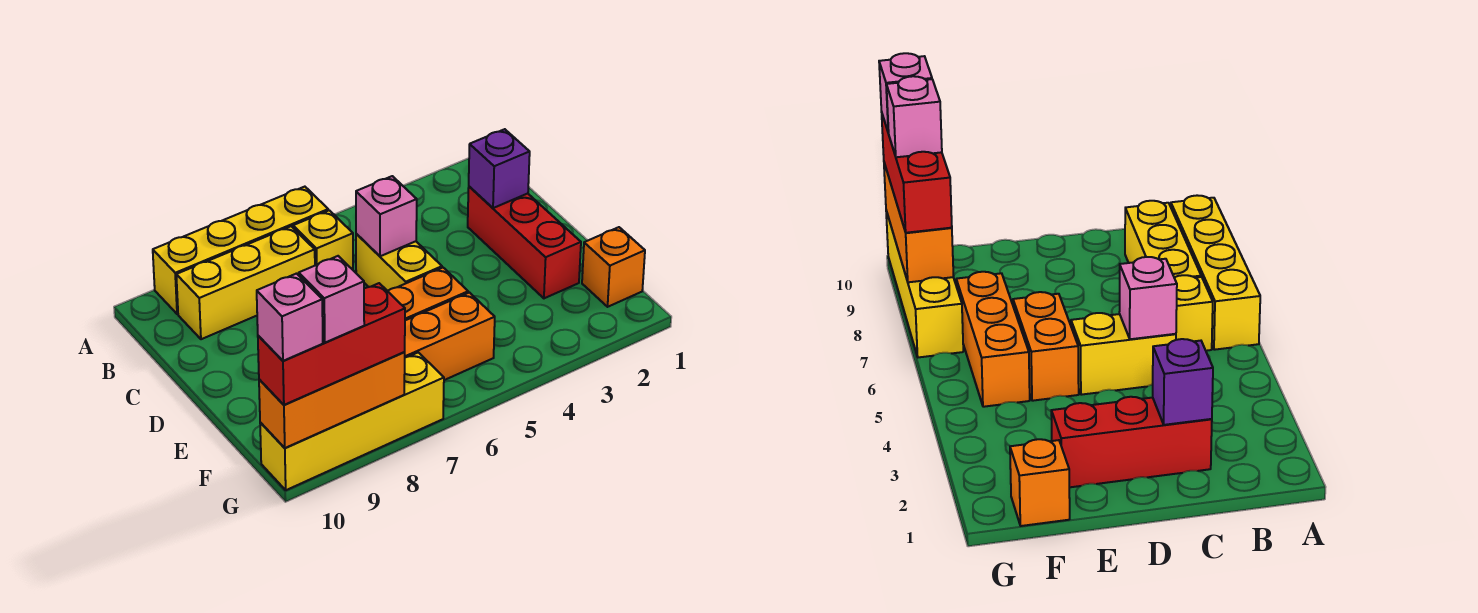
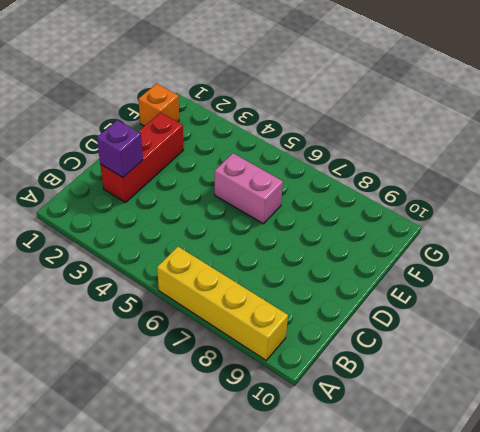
pink 1x2 brick [215,153,283,224] -> orange 1x2 brick [388,268,468,320]
none -> yellow 1x1 brick [293,210,353,270]
none -> yellow 1x3 brick [176,226,315,339]
none -> yellow 1x2 brick [356,234,442,291]

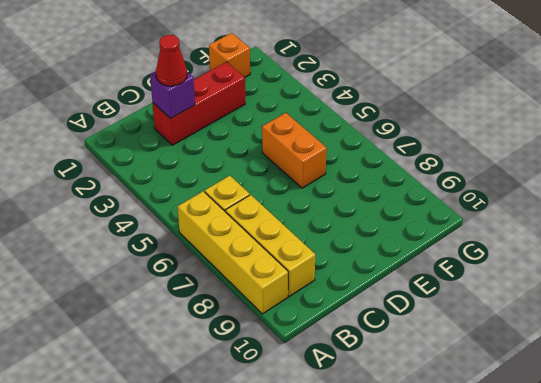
red 1x1 cone [156,35,187,86] -> none
none -> yellow 1x2 brick [356,234,442,291]
none -> orange 1x3 brick [405,293,495,380]
none -> yellow 1x4 brick [260,352,444,490]

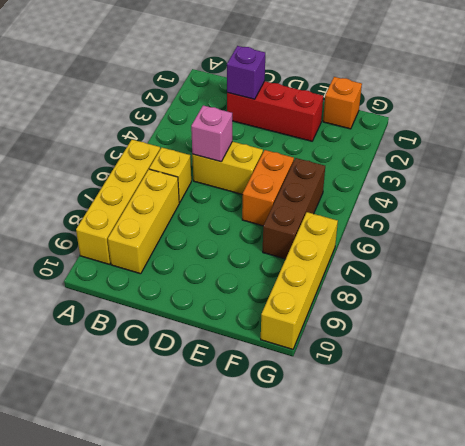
brown 1x3 brick [263,158,325,259] -> orange 1x3 brick [405,293,495,380]
none -> orange 1x3 brick [259,352,405,448]
none -> red 1x3 brick [258,283,405,405]
none -> pink 1x1 brick [299,256,364,343]

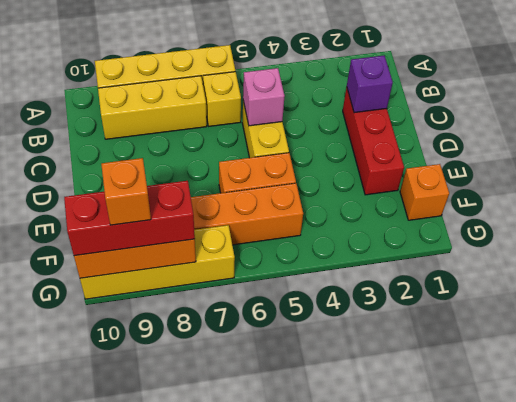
orange 1x1 brick [101,158,151,225] -> pink 1x1 brick [299,256,364,343]
none -> pink 1x1 brick [257,274,323,361]

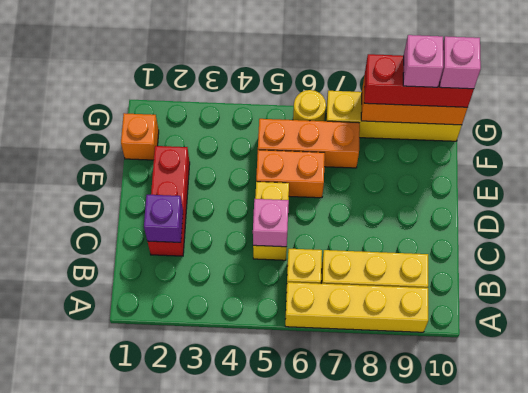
yellow 1x1 round brick [293,90,326,121] -> none

